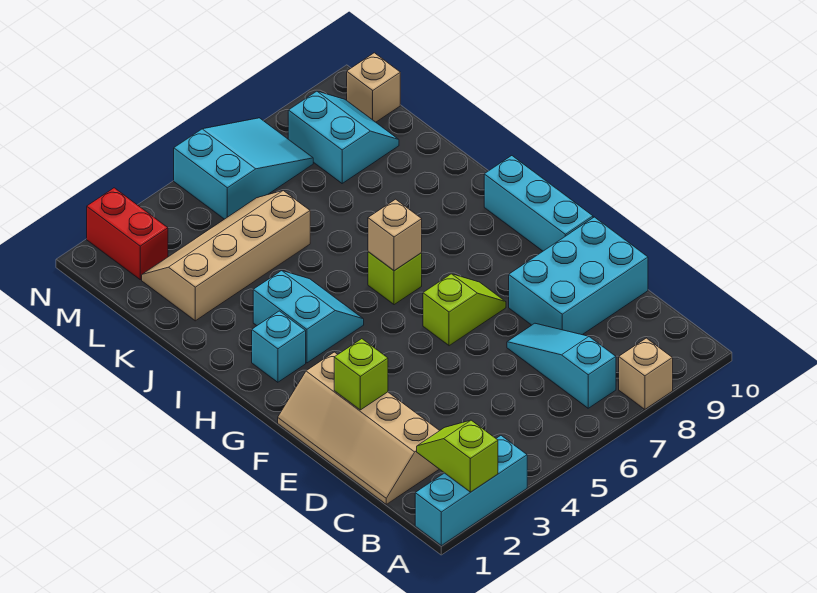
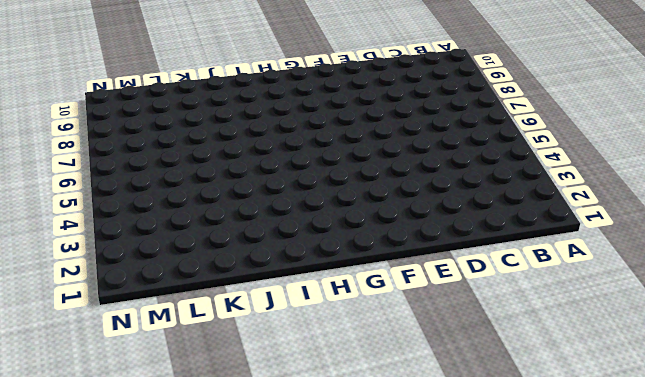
none -> cyan 1x3 brick [415,436,527,546]
none -> tan 1x1 brick [619,338,673,409]
none -> cyan 1x3 slope [507,323,616,408]

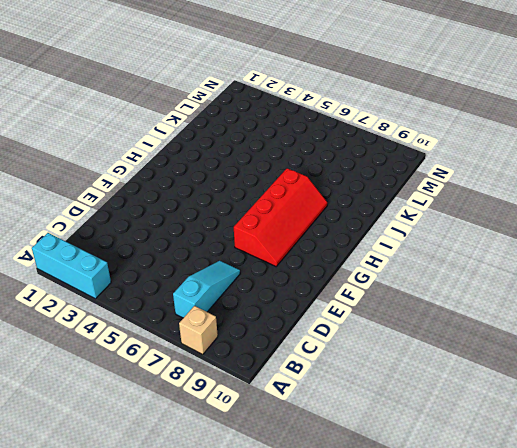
red 2x4 slope [234,168,327,266] -> lime 1x2 slope [423,274,506,346]
none -> tan 2x4 slope [278,352,439,504]
none -> cyan 2x3 brick [509,217,648,335]
none -> cyan 1x3 brick [484,156,593,251]

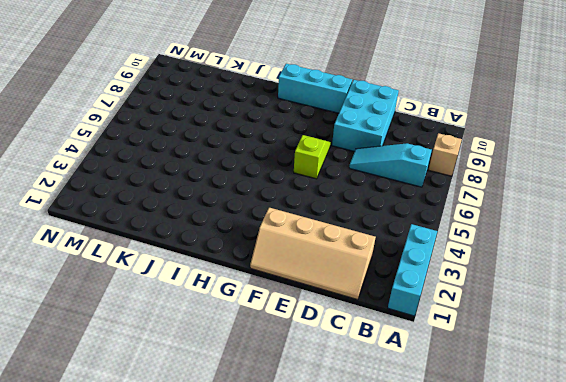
none -> cyan 1x1 brick [252,311,306,382]
none -> cyan 2x2 slope [253,271,364,363]
none -> lime 1x1 brick [368,252,422,305]

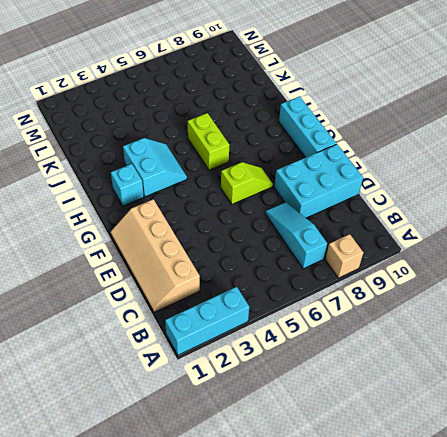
lime 1x2 brick [188,113,229,170] -> lime 1x1 brick [368,252,422,305]
none -> tan 2x4 slope [142,191,310,321]
none -> cyan 2x2 slope [288,91,399,183]
none -> red 1x2 brick [87,188,168,280]

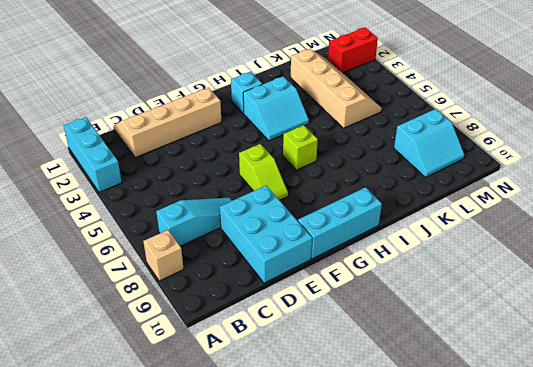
none -> cyan 2x3 slope [174,118,313,219]
none -> tan 1x1 brick [347,53,400,122]
none -> lime 1x2 slope [417,420,498,492]

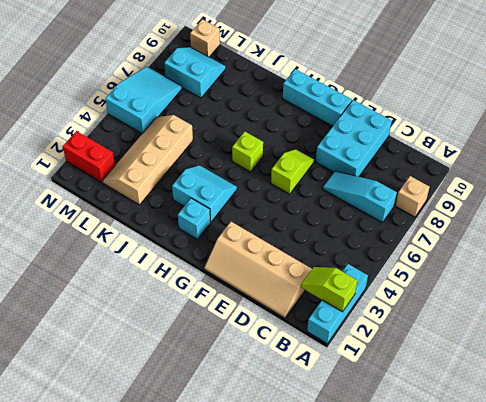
none -> lime 1x1 brick [334,339,388,410]
none -> tan 1x1 brick [368,199,422,271]

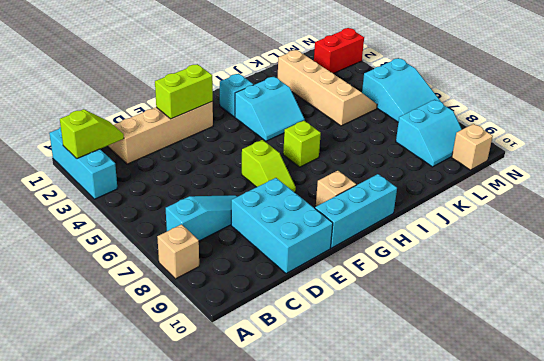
lime 1x2 brick [155,64,213,119] -> lime 1x1 brick [334,339,388,410]
tan 1x1 brick [316,171,356,206] -> tan 1x1 brick moved to [368,199,422,271]

